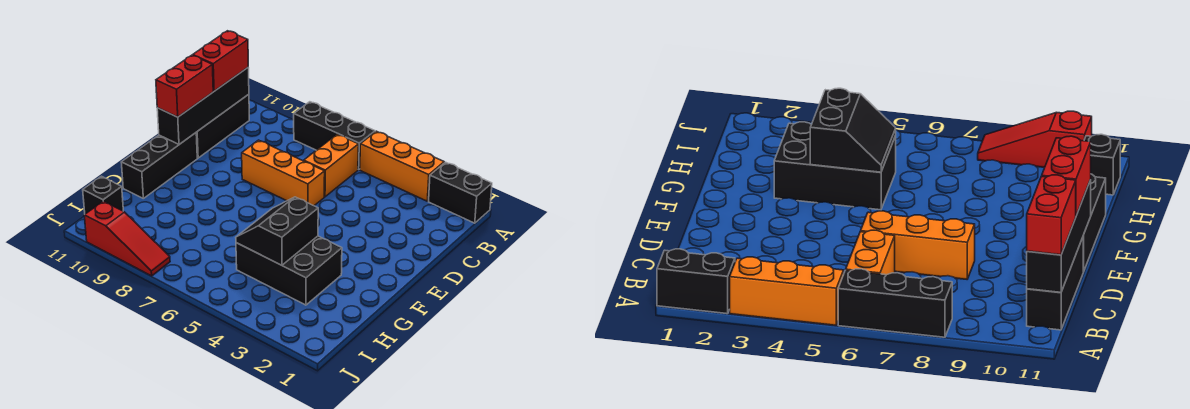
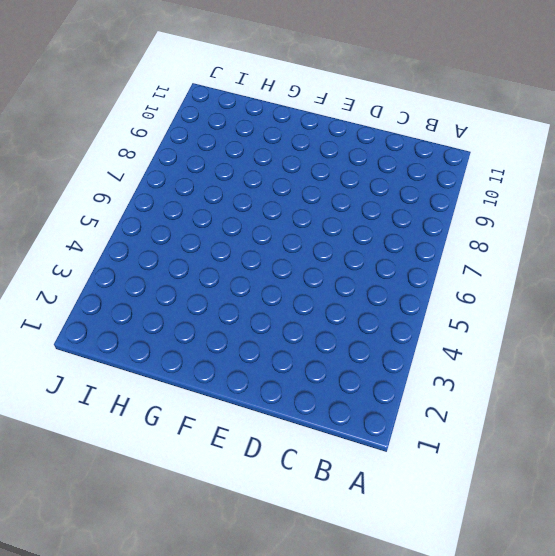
none -> black 1x2 brick [429,162,492,223]
none -> orange 1x3 brick [360,131,444,201]
none -> black 1x3 brick [294,102,375,170]

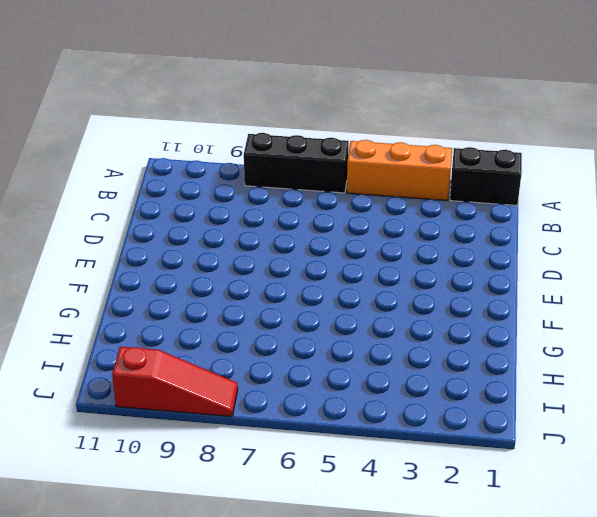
none -> orange 1x2 brick [304,134,359,197]
none -> black 1x3 brick [196,94,249,158]
none -> orange 1x3 brick [242,140,325,206]

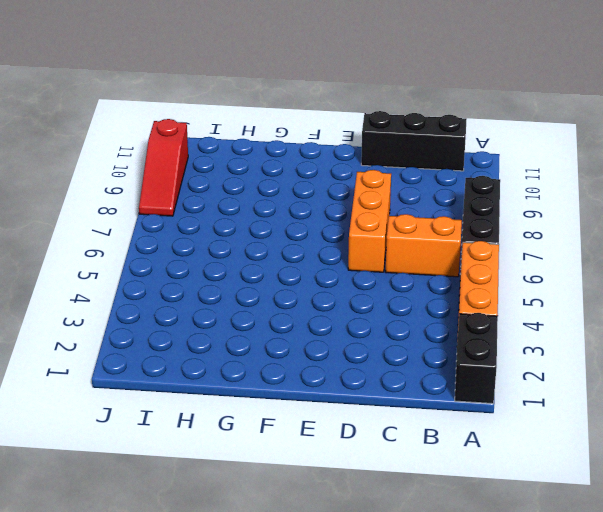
none -> black 1x3 brick [121,133,197,198]
none -> black 2x3 brick [236,236,342,305]
none -> black 1x1 brick [83,176,123,214]

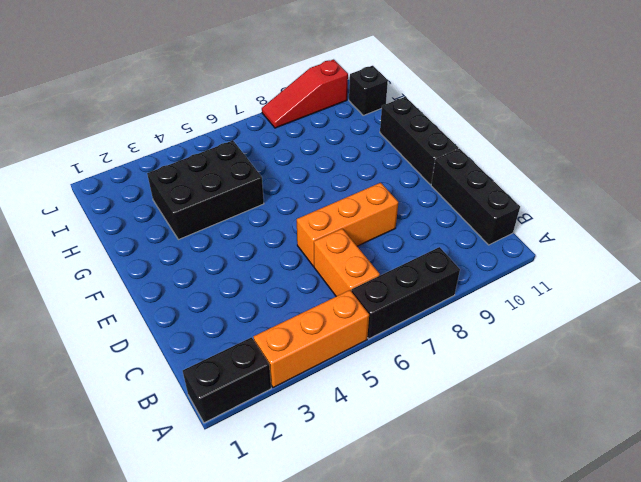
none -> black 1x4 brick [157,68,249,144]
none -> black 2x2 slope [236,197,318,265]
none -> red 1x2 brick [193,31,248,91]

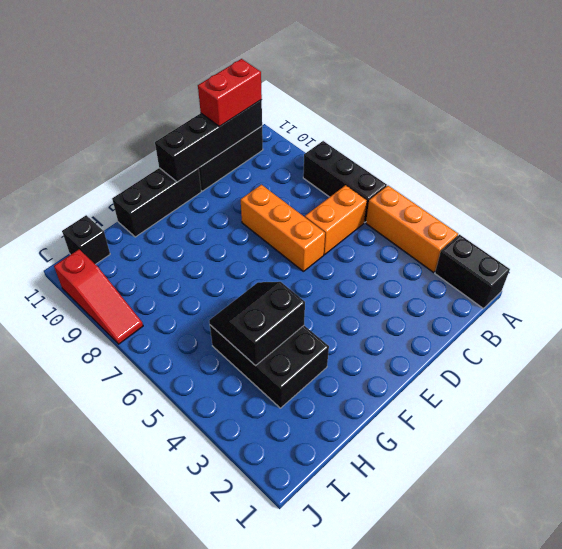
none -> red 1x2 brick [156,55,213,117]

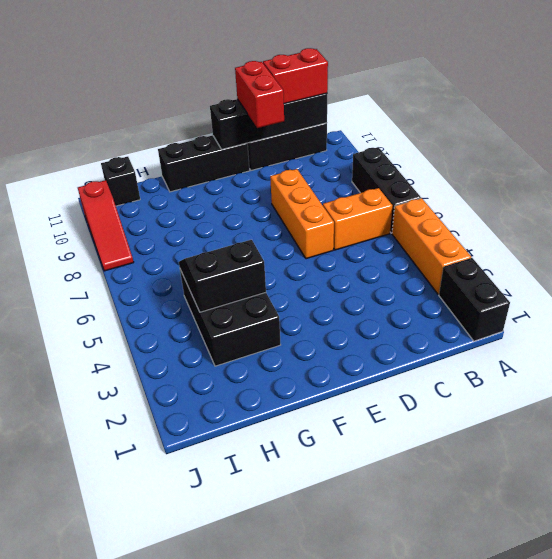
red 1x2 brick [235,61,284,128] -> red 1x2 brick turned to [156,55,213,117]

